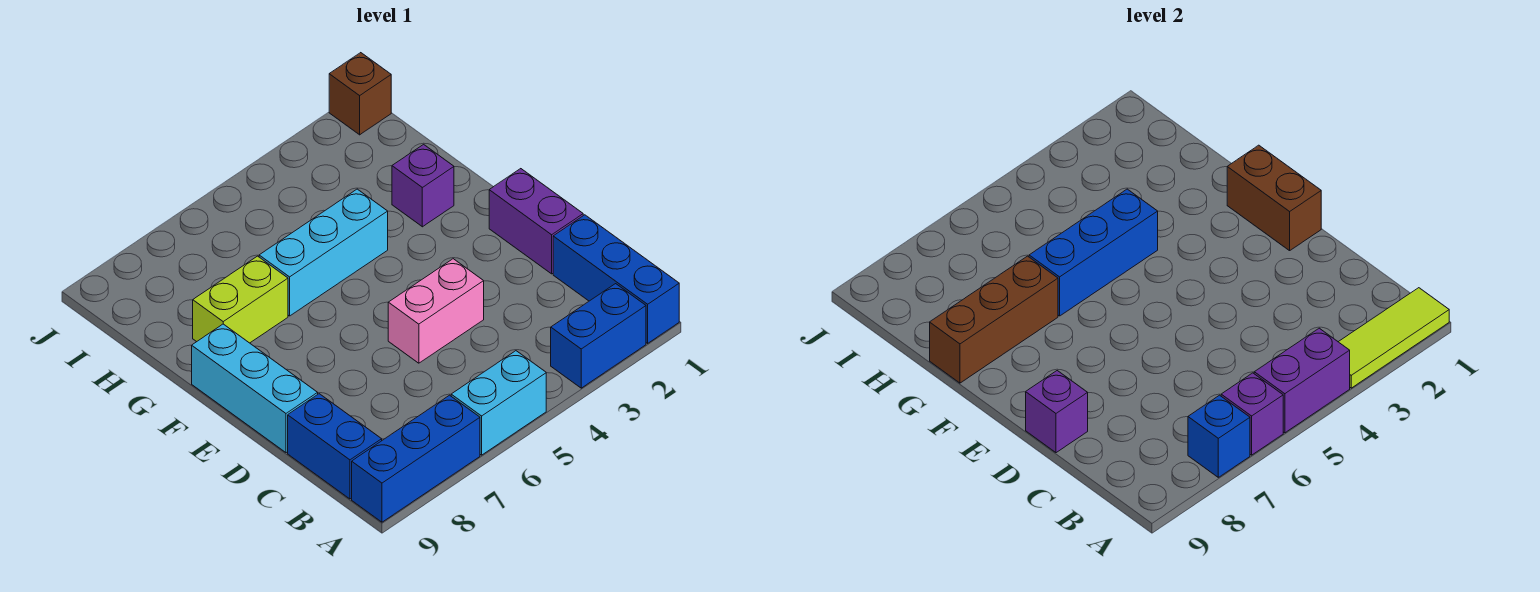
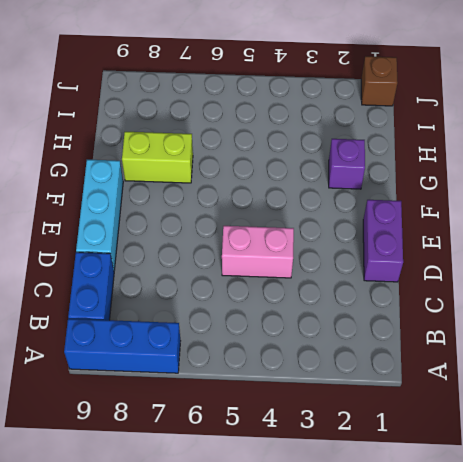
none -> blue 1x3 brick [553,215,679,343]
none -> blue 1x2 brick [551,284,646,388]
none -> cyan 1x2 brick [451,351,546,455]

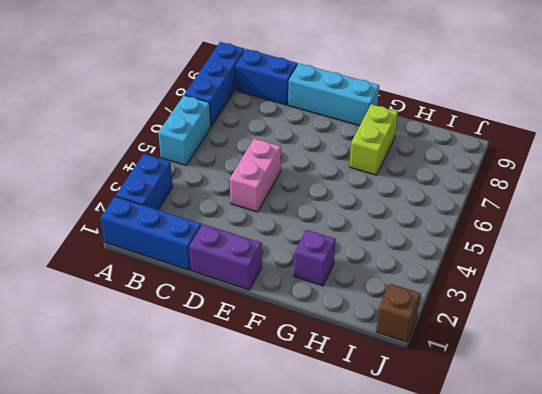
none -> cyan 1x3 brick [259,189,388,316]
none -> lime 1x3 tile [1339,288,1449,388]
none -> purple 1x2 brick [1254,328,1350,433]

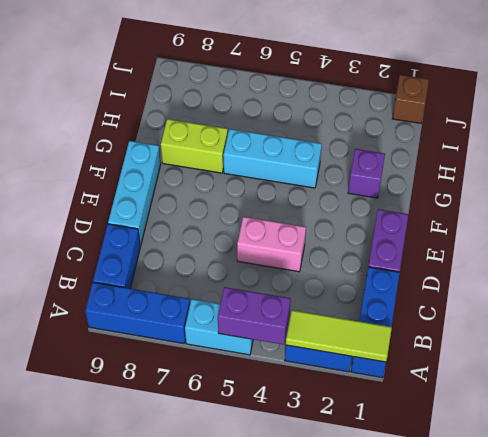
none -> purple 1x1 brick [1221,373,1283,455]
none -> blue 1x1 brick [1188,395,1250,477]
none -> purple 1x1 brick [1026,371,1088,453]

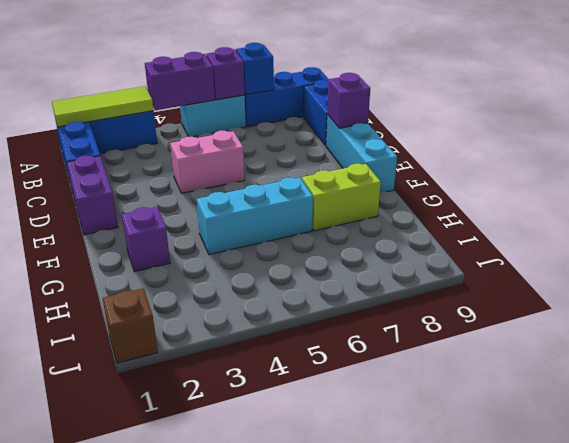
none -> brown 1x2 brick [1227,145,1321,251]
none -> blue 1x3 brick [1029,189,1158,316]
none -> brown 1x3 brick [930,256,1058,383]

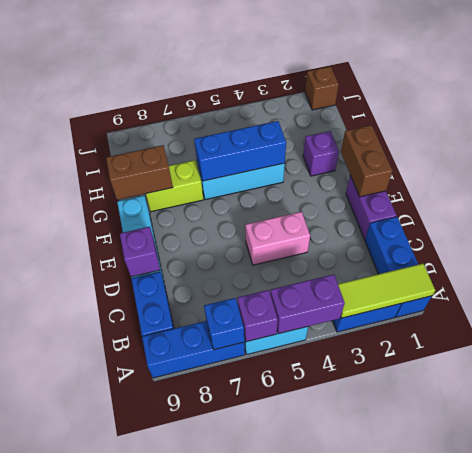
brown 1x2 brick [106,145,173,200] -> brown 1x3 brick [930,256,1058,383]

